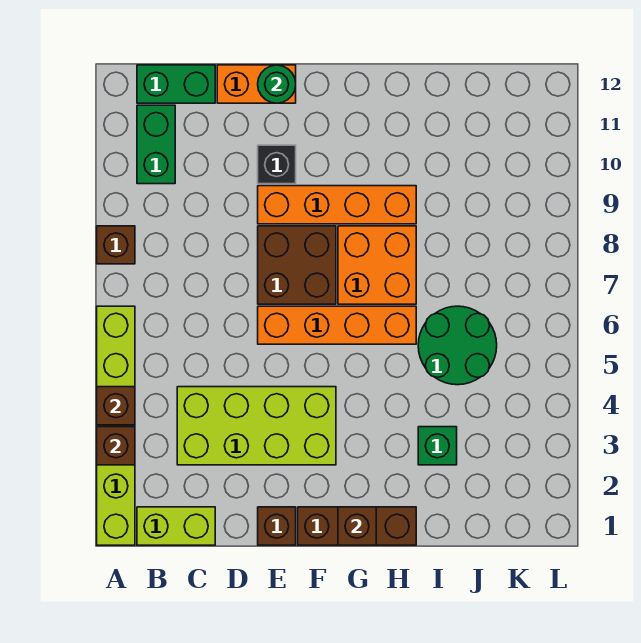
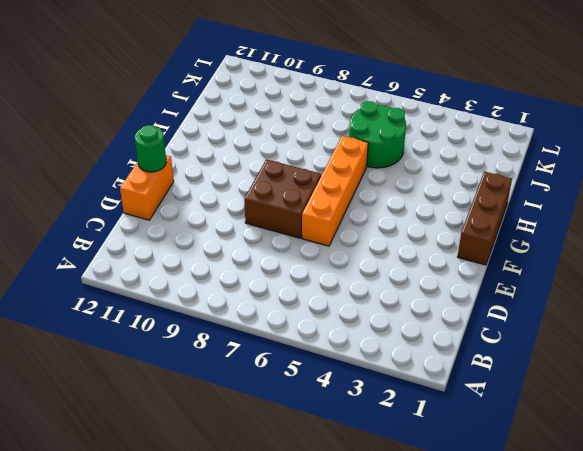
none -> lime 1x6 brick [97,306,135,545]
none -> brown 1x1 brick [97,226,135,264]
none -> lime 1x2 brick [137,507,215,545]

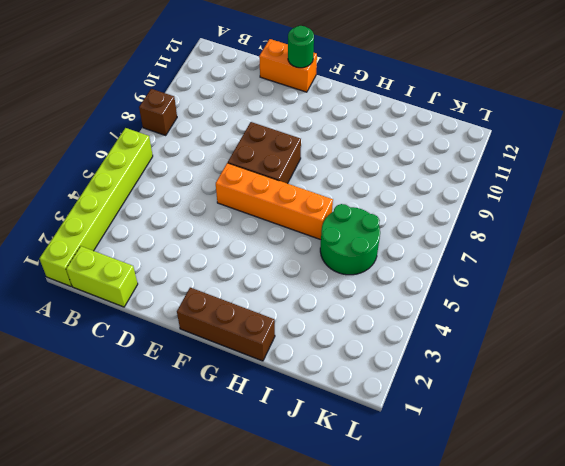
none -> green 1x2 brick [137,105,175,184]
none -> green 1x2 brick [137,65,215,103]
none -> lime 2x4 brick [177,387,336,465]

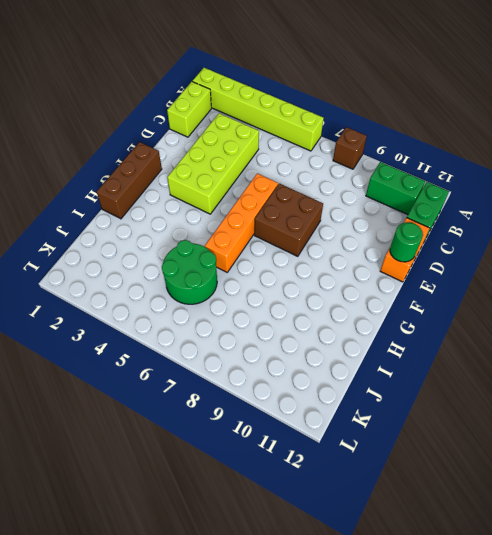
none -> brown 1x1 brick [258,507,296,545]
none -> orange 1x4 brick [258,186,416,224]
none -> black 1x1 brick [258,145,296,184]

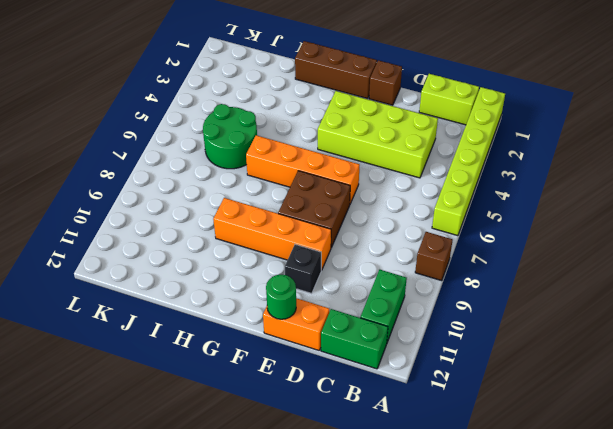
none -> orange 2x2 brick [338,226,416,304]
none -> green 1x1 brick [418,427,457,465]
none -> brown 1x1 brick [97,427,135,465]

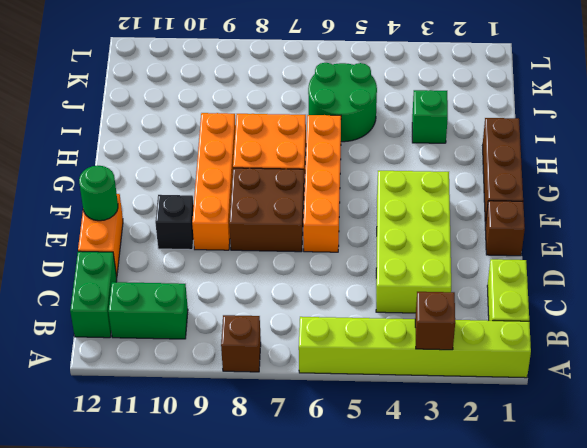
none -> brown 1x1 brick [97,387,135,425]
none -> brown 1x1 brick [338,507,376,545]

